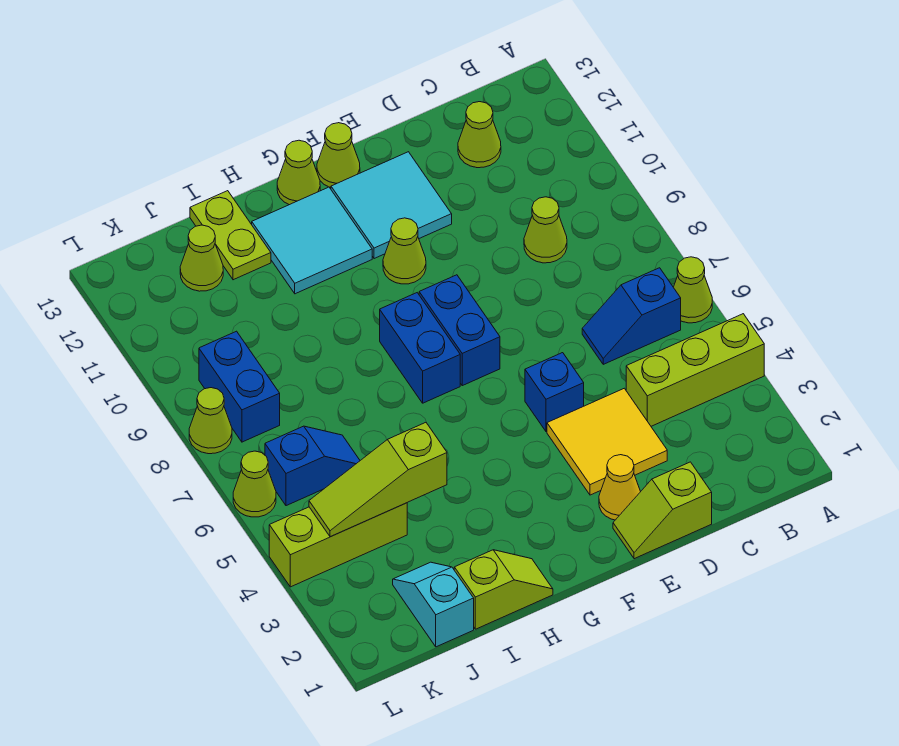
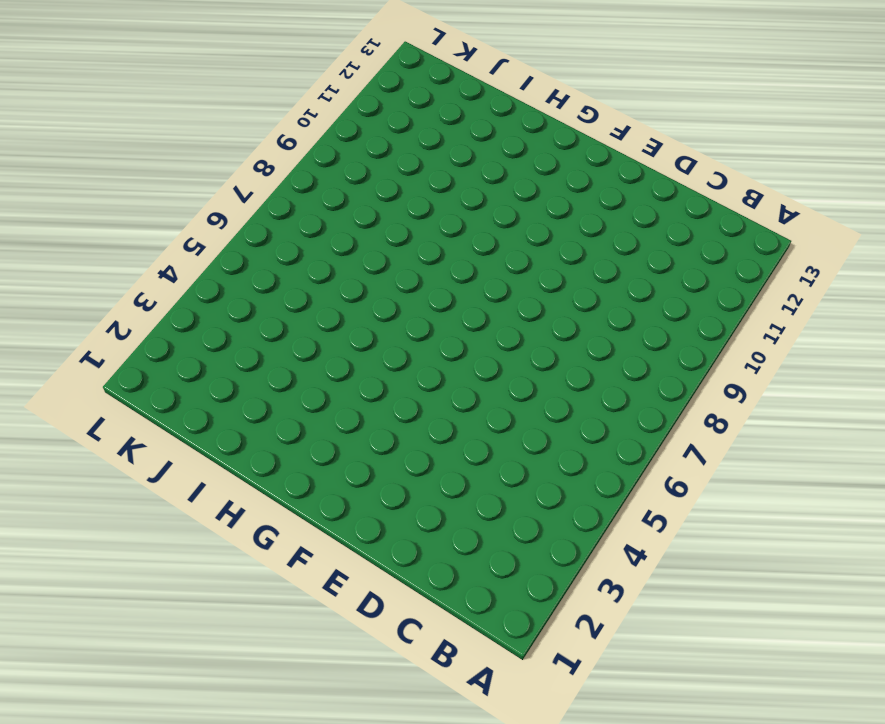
none -> lime 1x3 brick [626,314,764,426]
none -> lime 1x1 cone [673,257,712,323]
none -> blue 1x2 slope [582,268,681,364]

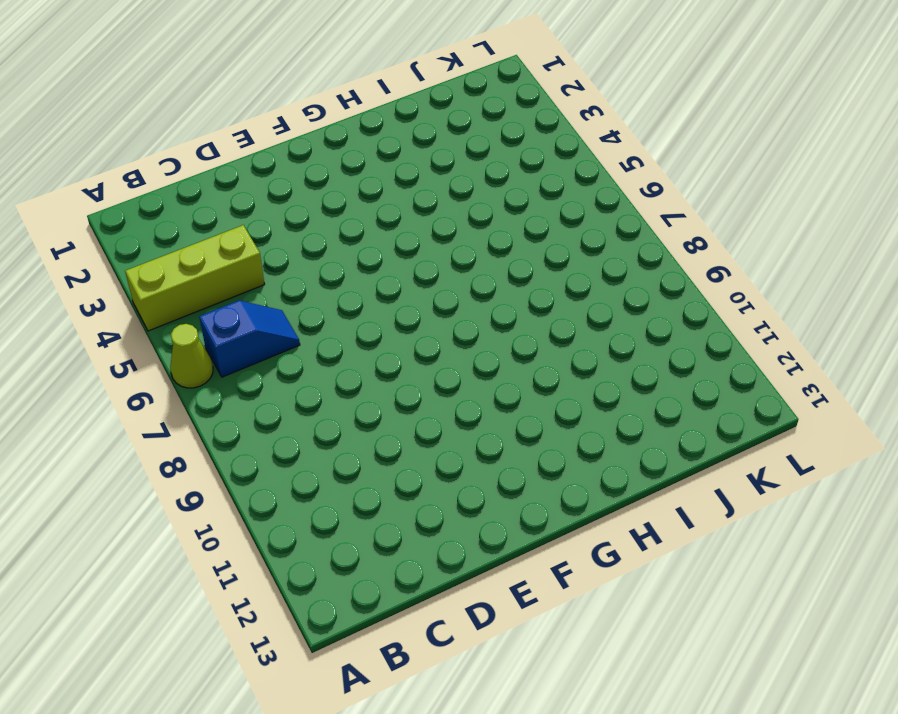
none -> lime 1x1 cone [524,197,567,263]
none -> lime 1x1 cone [458,102,501,168]
none -> lime 1x2 slope [613,462,712,559]

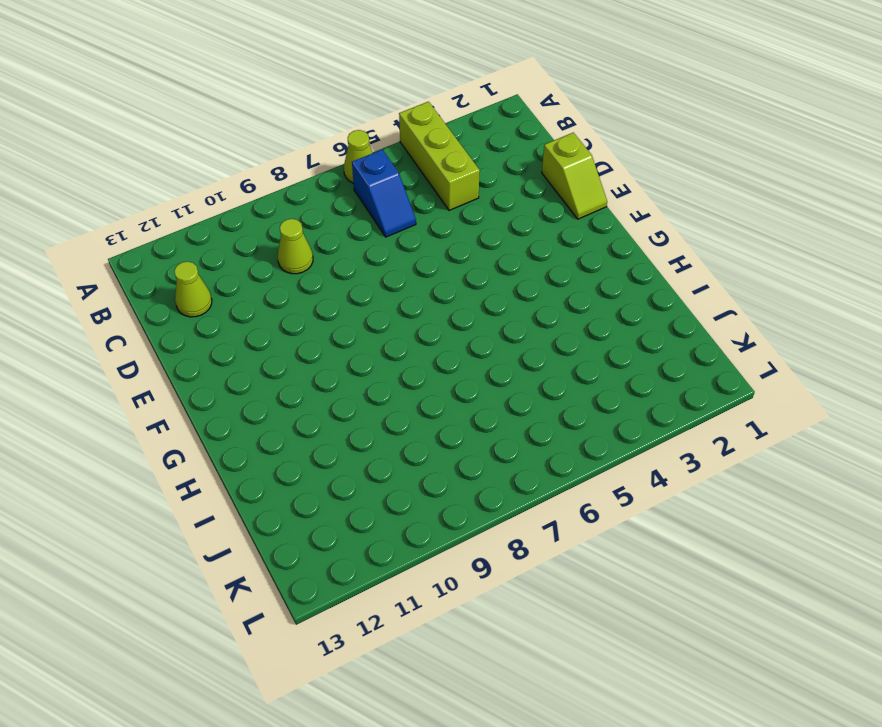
none -> yellow 2x2 tile [547,388,667,495]
none -> yellow 1x1 cone [599,455,641,520]
none -> blue 1x1 brick [525,353,584,431]

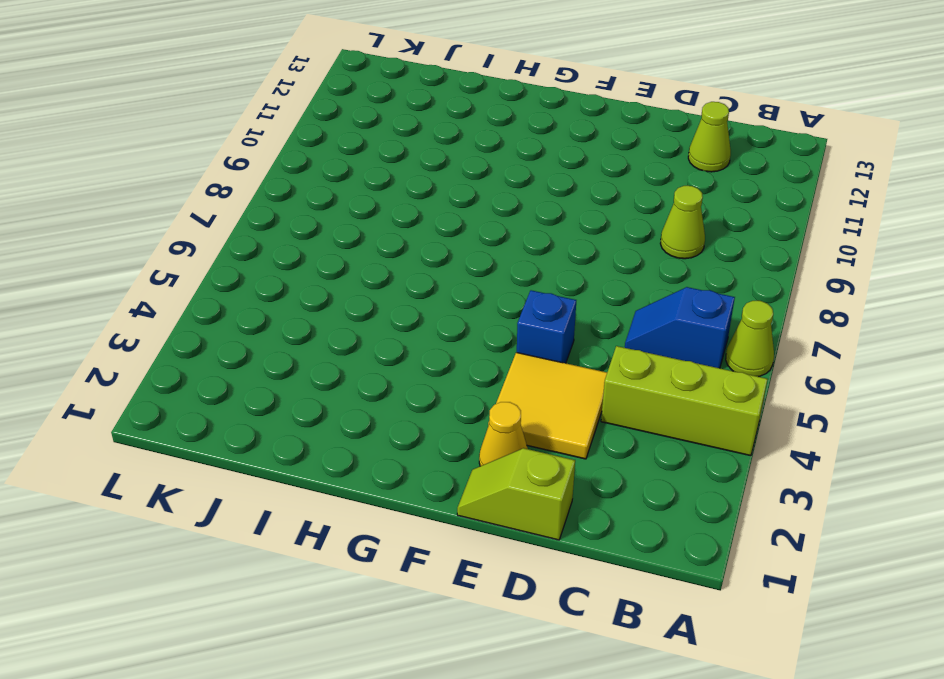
none -> cyan 2x2 tile [331,152,452,259]
none -> blue 1x2 brick [419,275,500,386]
none -> lime 1x1 cone [383,218,426,284]

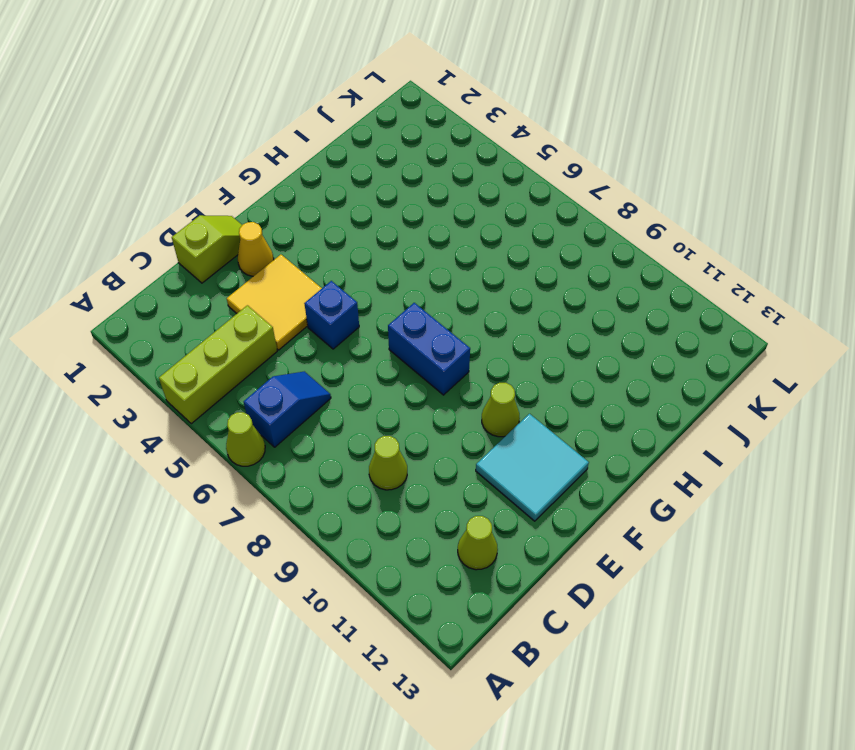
none -> lime 1x1 cone [317,123,360,188]
none -> blue 1x2 brick [380,293,460,403]
none -> cyan 2x2 tile [252,187,372,294]

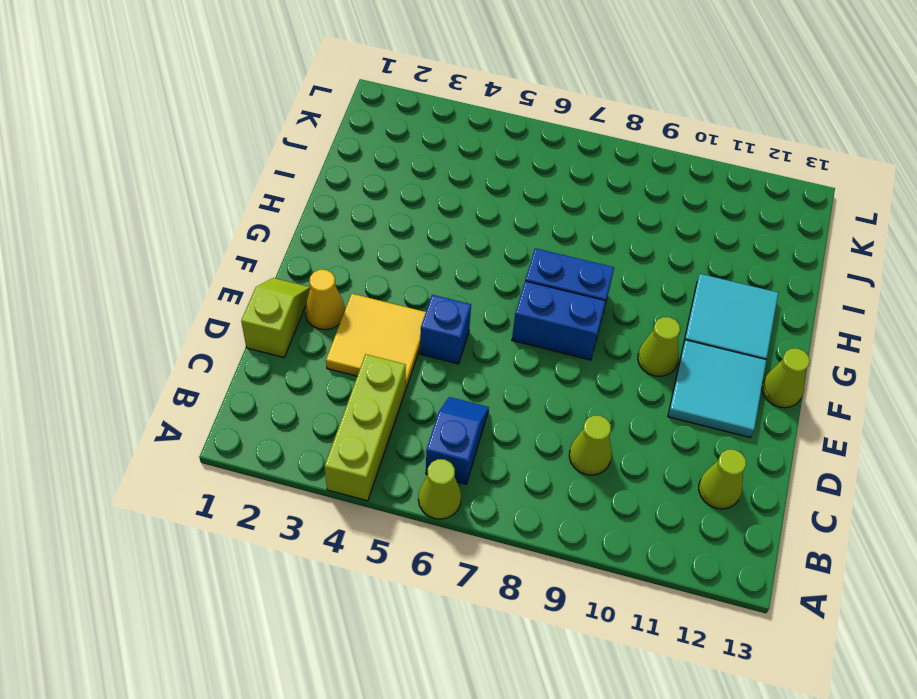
none -> lime 1x1 cone [277,140,320,205]
none -> lime 1x2 slope [454,550,553,629]
none -> lime 1x2 plate [190,191,271,280]

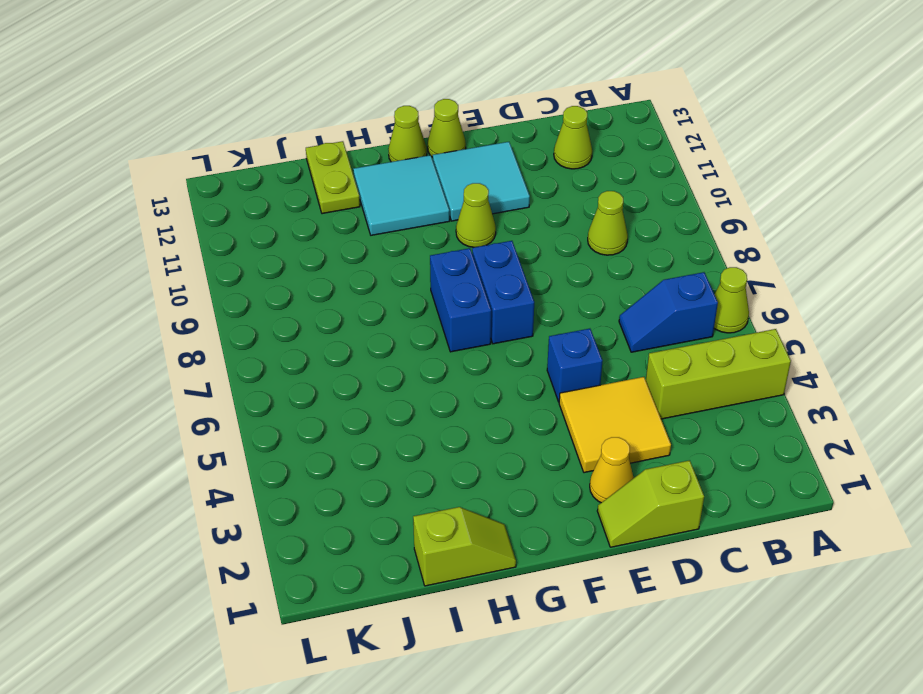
none -> cyan 1x2 slope [393,562,474,647]
none -> lime 1x3 brick [269,503,407,587]
none -> blue 1x2 slope [265,426,360,506]

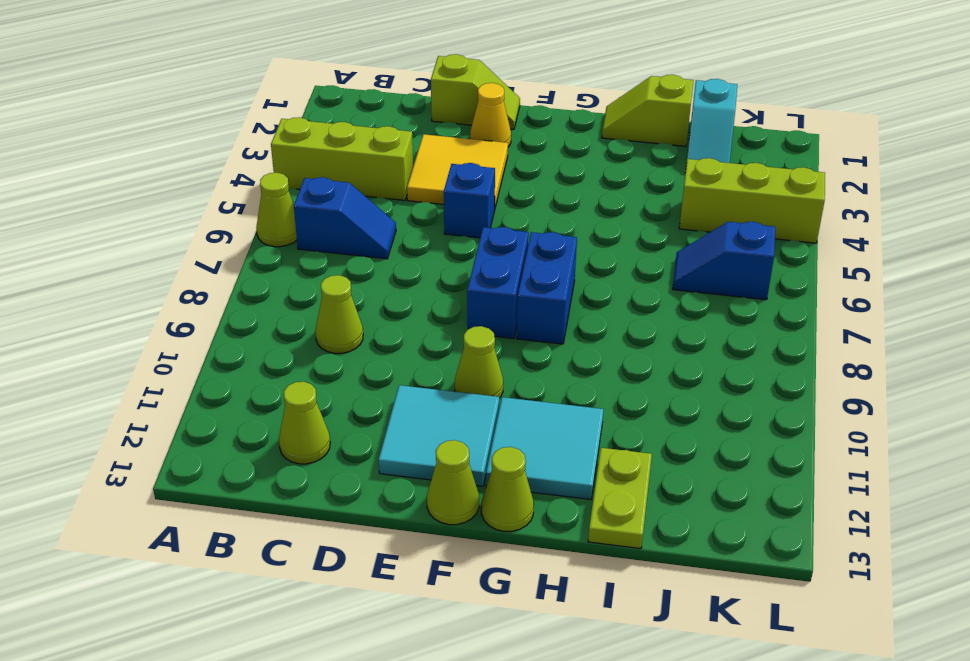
none -> lime 1x1 cone [180,225,223,291]
none -> blue 1x2 brick [199,331,280,442]
none -> lime 1x1 cone [233,451,276,517]

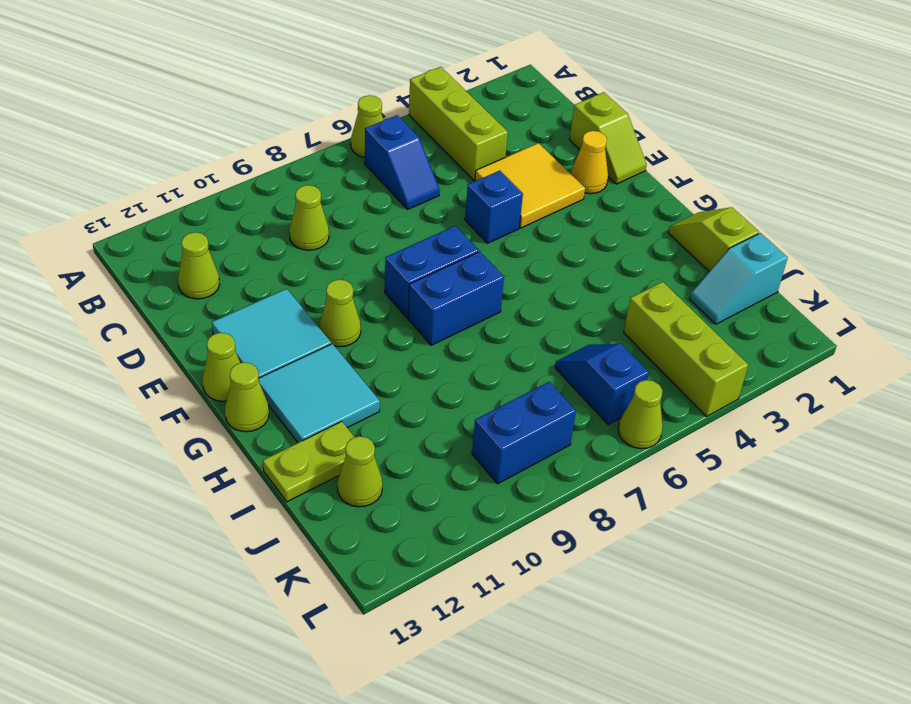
none -> lime 1x1 cone [189,388,232,454]
none -> lime 1x3 slope [309,423,447,537]

